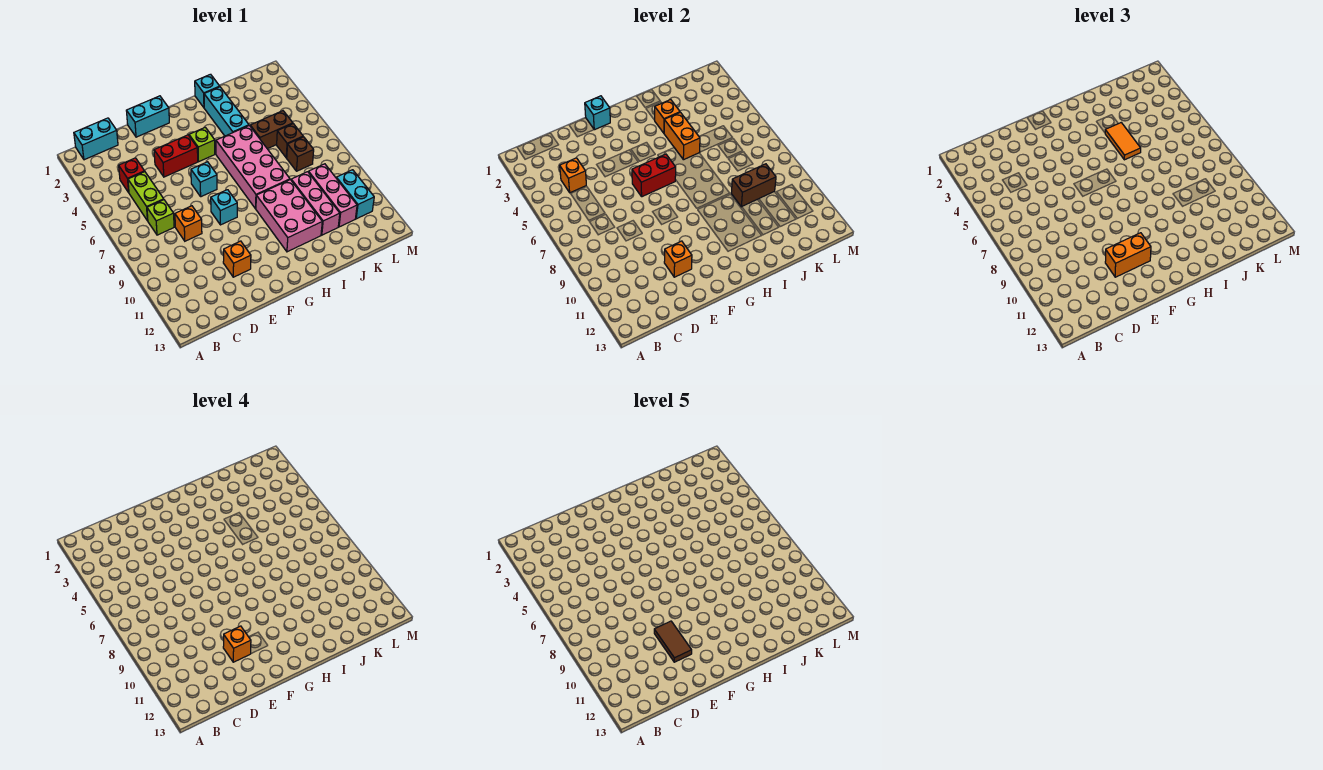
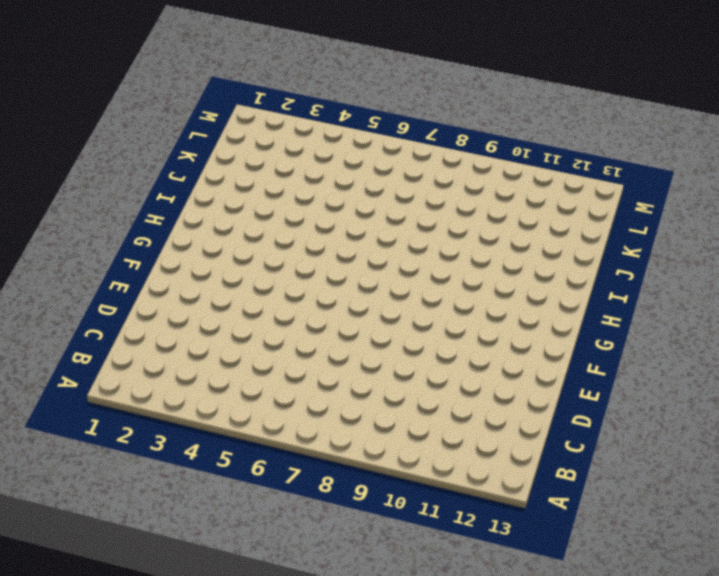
none -> cyan 1x2 brick [74,118,118,160]
none -> red 1x1 brick [119,158,145,193]
none -> lime 1x2 brick [128,172,164,221]
none -> lime 1x1 brick [147,200,174,235]

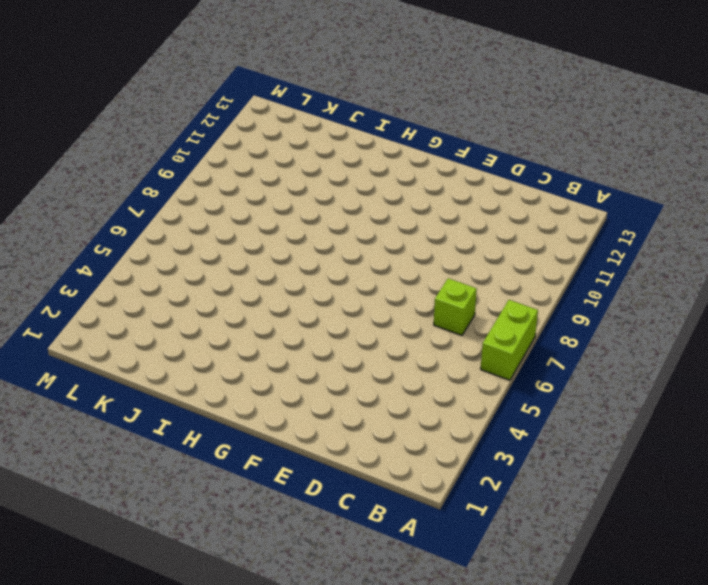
lime 1x2 brick [481,300,538,380] -> lime 1x2 brick moved to [128,172,164,221]
none -> cyan 1x2 brick [74,118,118,160]
none -> red 1x1 brick [119,158,145,193]
none -> orange 1x1 brick [175,206,202,241]
none -> cyan 1x2 brick [126,96,169,137]

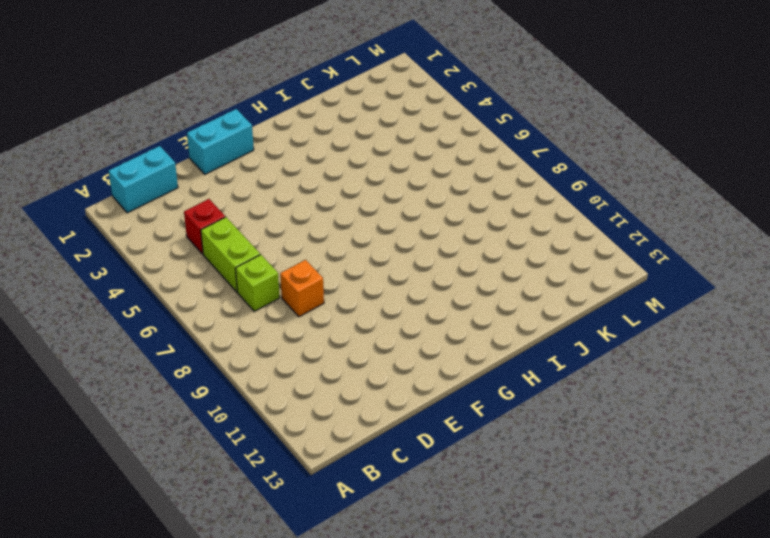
none -> red 1x2 brick [154,135,198,177]
none -> orange 1x1 brick [223,241,251,277]
none -> cyan 1x1 brick [191,162,217,197]
none -> cyan 1x1 brick [211,190,237,225]

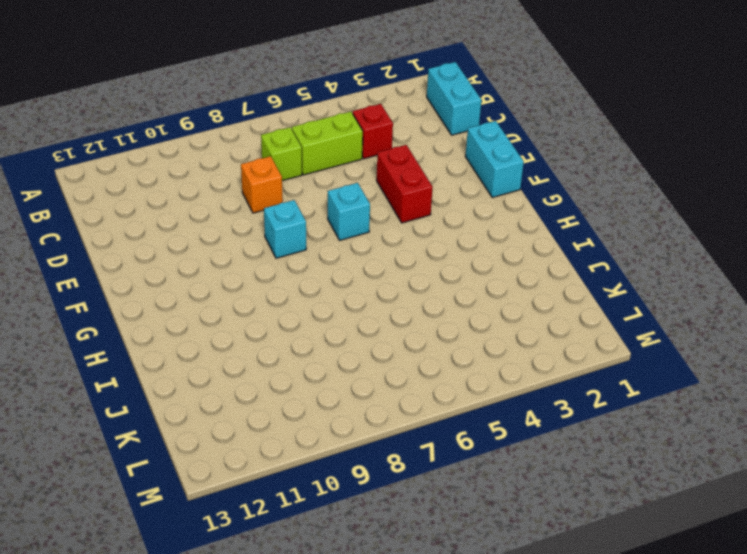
none -> orange 1x1 brick [223,241,251,277]
none -> lime 1x1 brick [189,127,215,162]
none -> pink 2x4 brick [216,126,290,209]
none -> pink 2x3 brick [256,180,322,252]

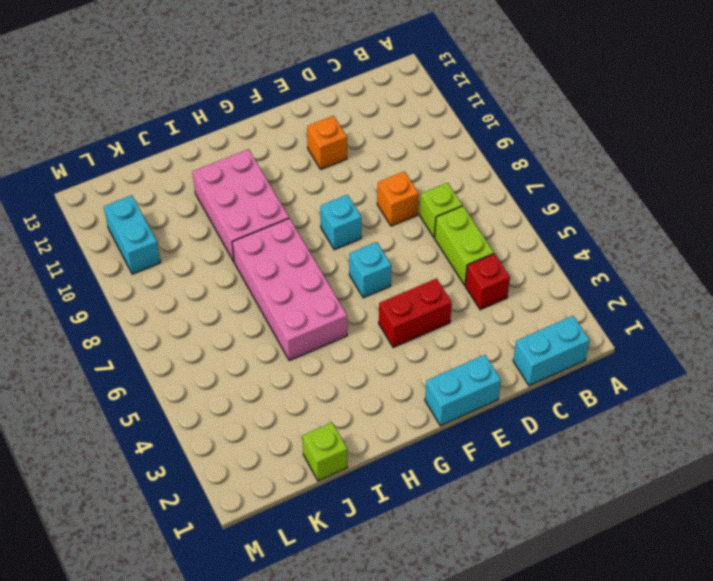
lime 1x1 brick [302,422,347,481] -> lime 1x1 brick moved to [189,127,215,162]
none -> cyan 1x1 brick [195,74,220,107]
none -> cyan 1x3 brick [204,87,249,136]
none -> brown 1x2 brick [250,111,293,149]
none -> pink 1x3 brick [291,172,340,235]

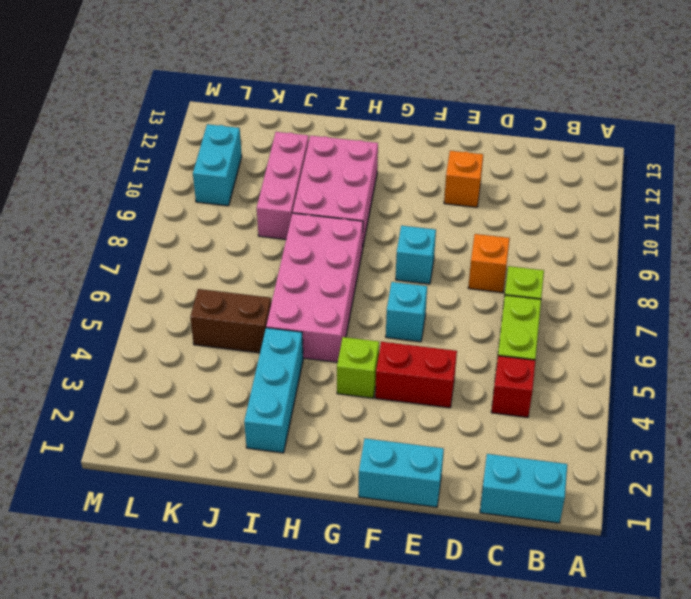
none -> cyan 1x1 brick [195,74,220,107]
none -> brown 1x1 brick [277,124,303,158]
none -> brown 1x1 brick [287,137,314,171]
none -> pink 1x3 brick [308,164,357,227]

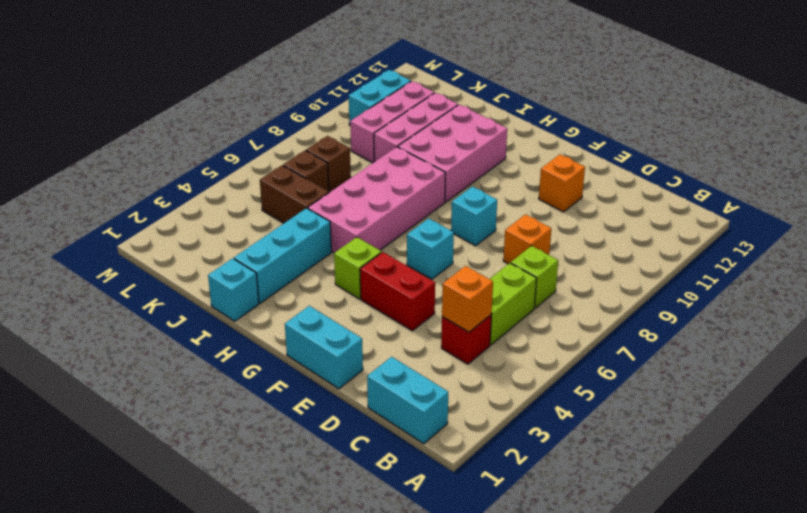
none -> orange 1x1 brick [664,241,692,277]
none -> cyan 1x1 brick [585,96,610,130]
none -> red 1x2 brick [632,154,676,197]
none -> orange 1x1 brick [655,100,680,133]

